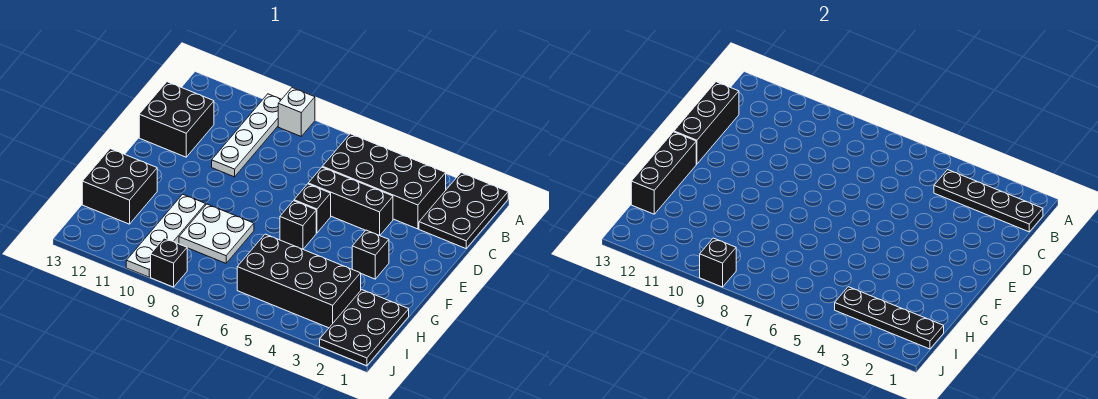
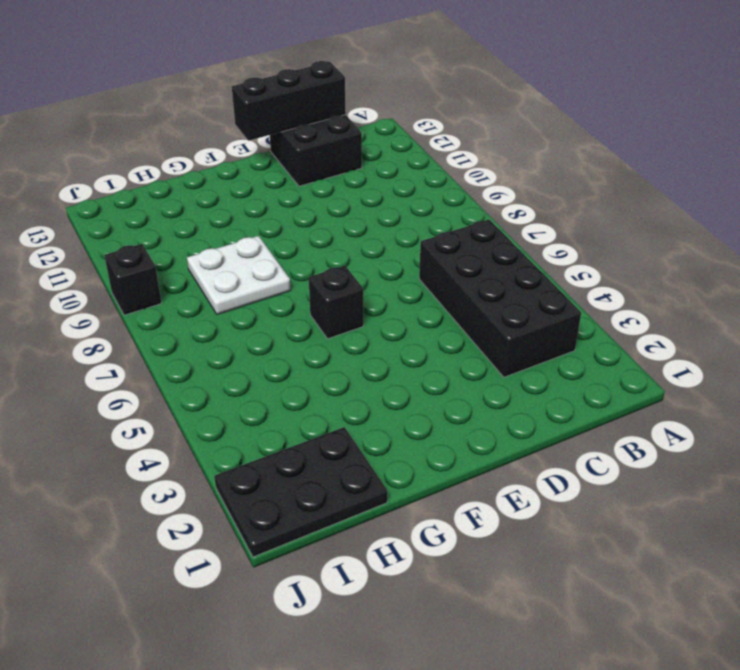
none -> black 2x3 plate [419,173,508,248]
none -> white 1x1 brick [278,88,315,136]
none -> white 1x4 plate [212,94,282,177]

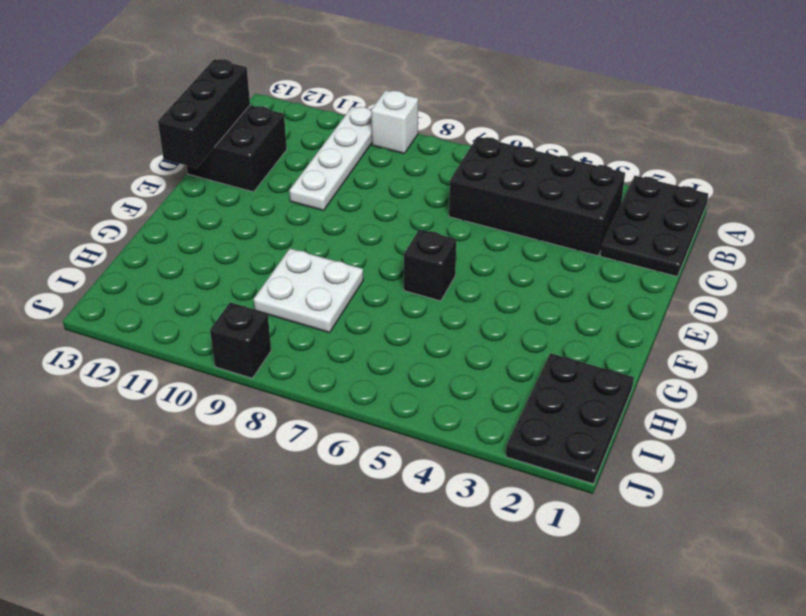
none -> black 1x3 brick [308,167,393,235]
none -> black 1x1 brick [294,184,331,233]
none -> black 1x1 brick [352,230,389,279]

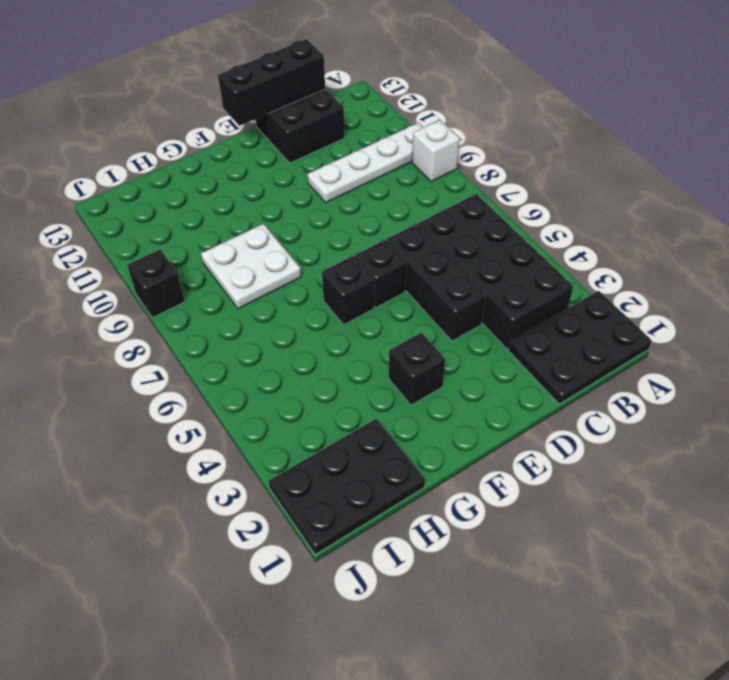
none -> white 1x4 plate [126,194,206,277]
none -> black 2x2 brick [82,149,157,224]
none -> black 2x4 brick [237,234,361,328]

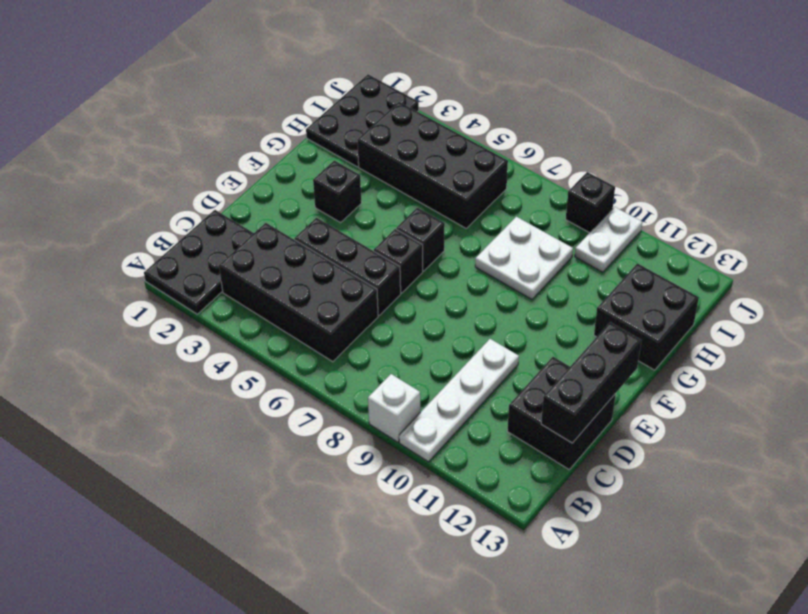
white 1x2 plate [575,207,642,272] -> white 1x4 plate [126,194,206,277]
none -> black 1x4 plate [934,170,1043,232]
none -> black 1x3 brick [631,132,696,214]
none -> black 1x4 plate [835,287,944,349]

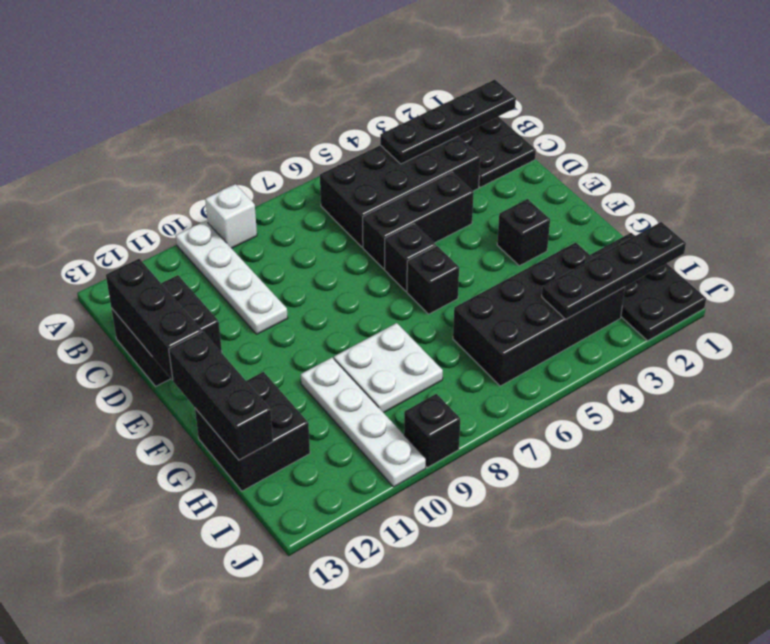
none -> black 1x1 brick [700,238,736,287]

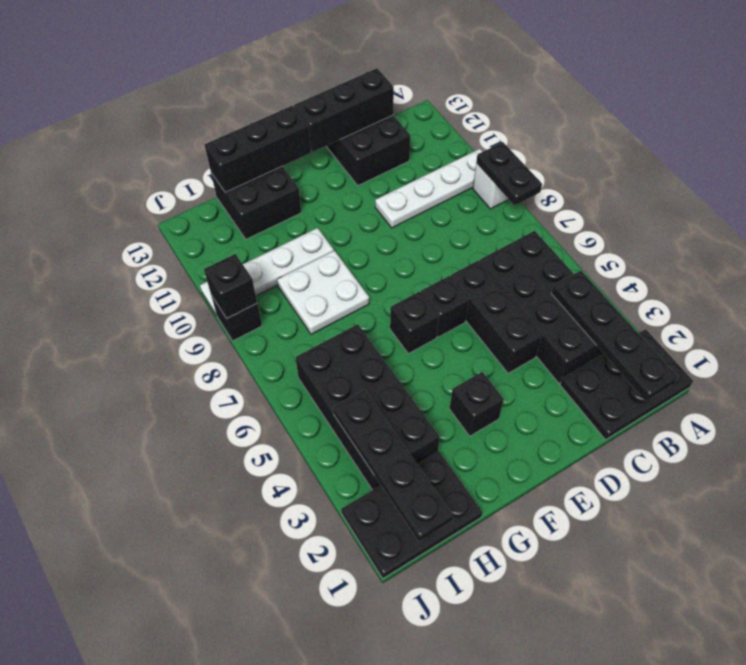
black 1x2 plate [476,142,542,205] -> none

